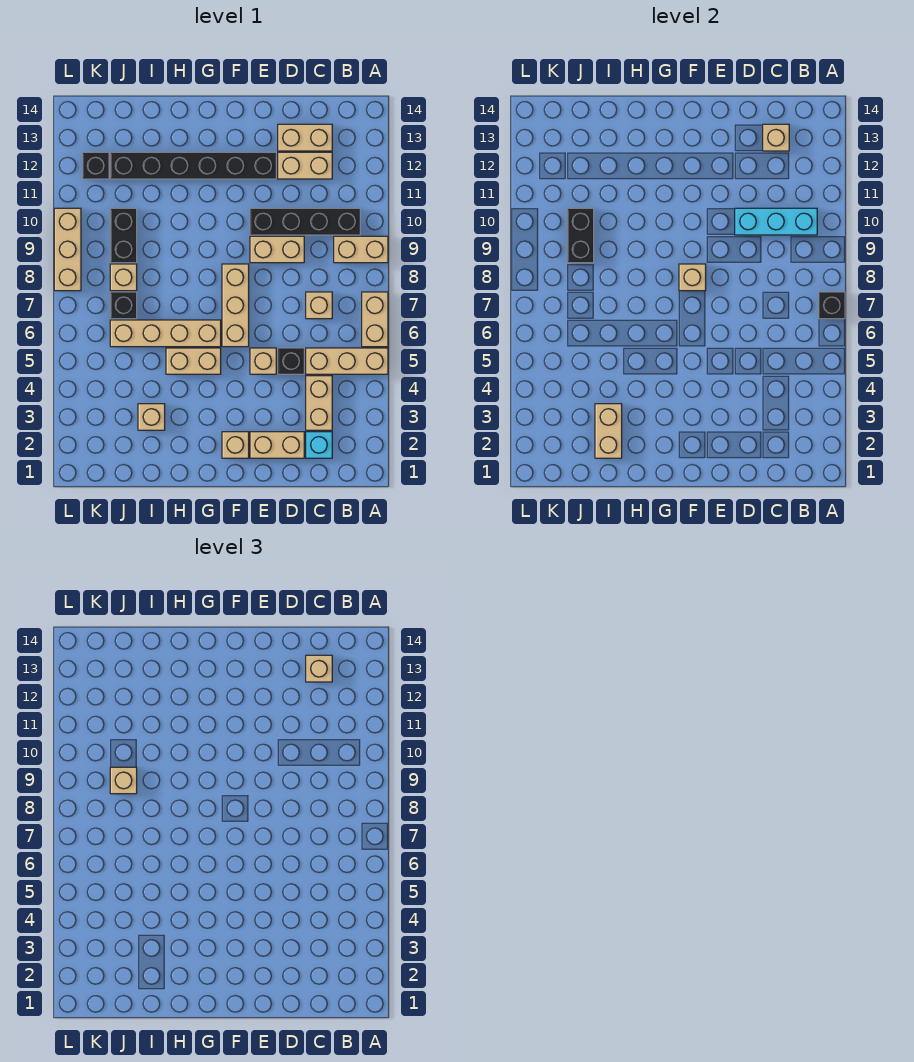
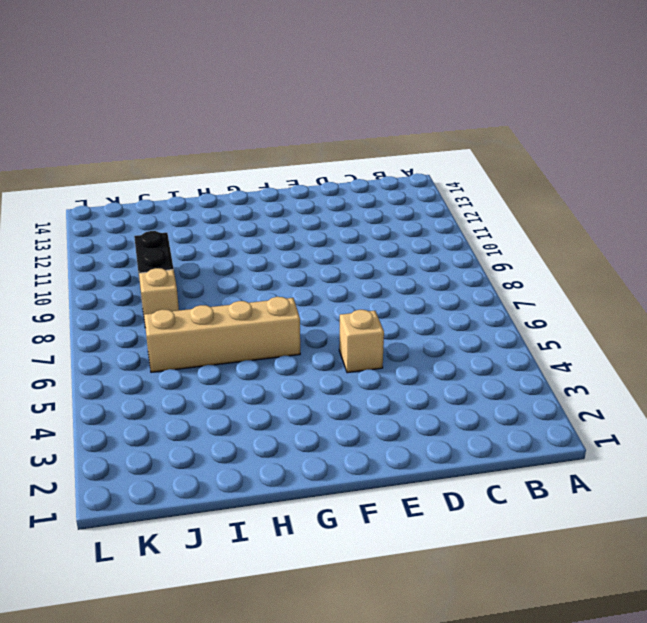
none -> tan 1x3 brick [306,348,388,374]
none -> tan 1x2 brick [362,292,388,347]
none -> tan 1x2 brick [334,236,388,263]
none -> black 1x4 brick [250,208,360,235]

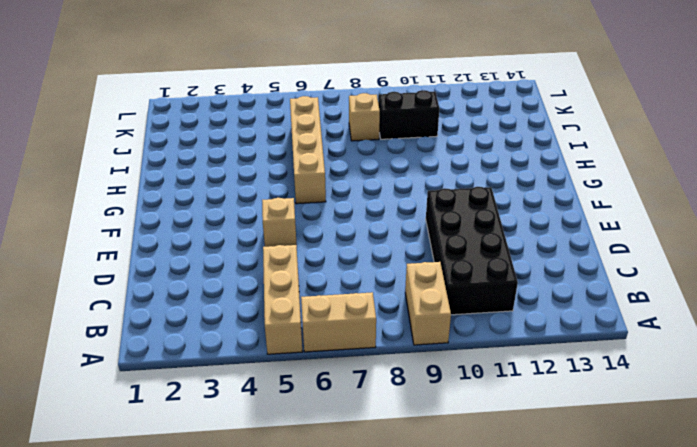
black 2x4 brick [426,187,518,315] -> black 1x4 brick [250,208,360,235]
none -> cyan 1x1 brick [306,432,332,458]
none -> tan 1x2 brick [306,376,332,430]
none -> tan 1x1 brick [306,292,332,319]
none -> tan 1x2 brick [278,152,332,179]

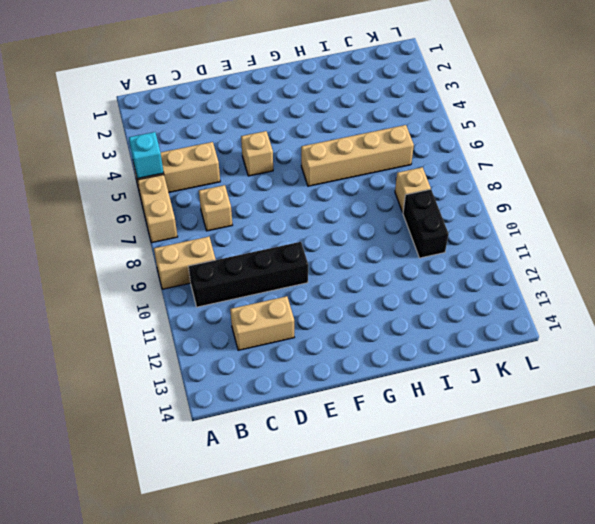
cyan 1x1 brick [129,132,164,179] -> cyan 1x1 brick moved to [306,432,332,458]
none -> tan 1x2 brick [306,376,332,430]
none -> tan 1x2 brick [278,124,332,151]
none -> tan 1x2 brick [250,432,304,458]
none -> black 1x1 brick [278,348,304,374]

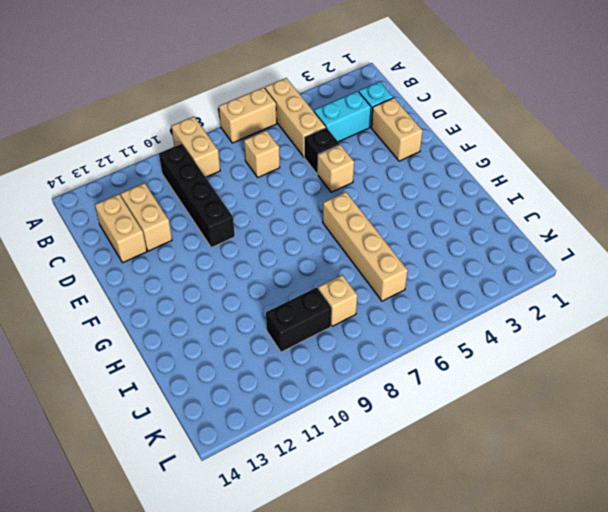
cyan 1x2 brick [314,91,371,142] -> tan 1x2 brick [306,376,332,430]
none -> tan 1x2 brick [250,236,304,263]
none -> black 1x6 brick [110,152,276,179]
none -> tan 1x1 brick [222,432,249,458]
none -> tan 1x3 brick [222,264,249,347]

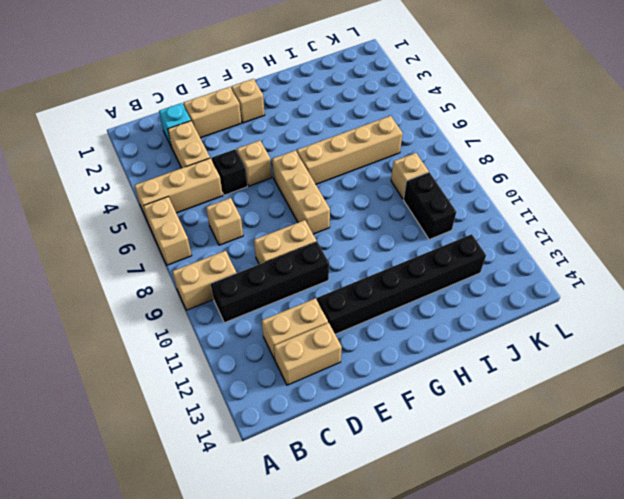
none -> tan 1x2 brick [166,348,221,374]
none -> tan 1x1 brick [138,404,165,430]
none -> black 1x1 brick [110,292,137,319]
none -> black 1x1 brick [82,152,109,179]

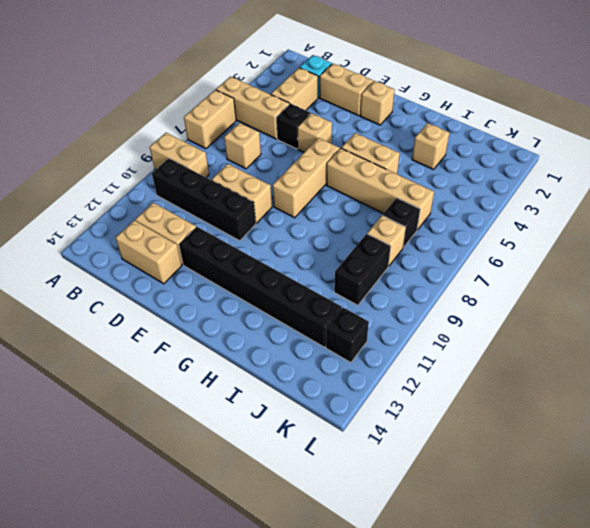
none -> tan 1x3 brick [54,208,81,291]
none -> black 1x1 brick [819,292,845,319]
none -> cyan 1x3 brick [735,208,817,235]
none -> tan 1x1 brick [763,124,789,151]

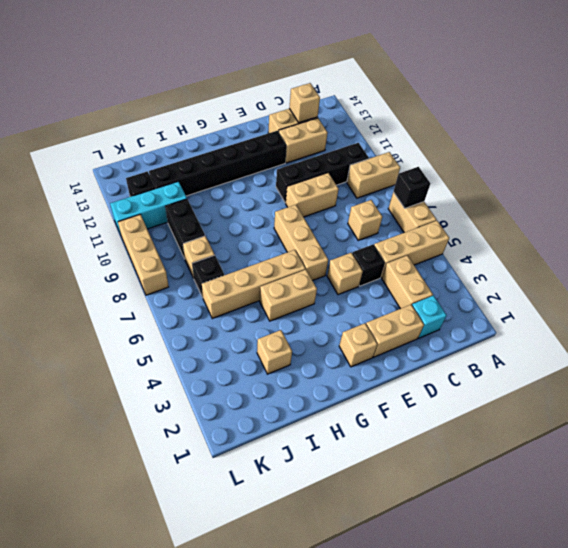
cyan 1x3 brick [110,181,187,235] -> cyan 1x3 brick moved to [735,208,817,235]
none -> tan 1x1 brick [679,264,706,291]
none -> tan 1x2 brick [595,404,622,458]
none -> black 1x2 brick [567,208,594,263]
none -> tan 1x1 brick [306,655,332,682]

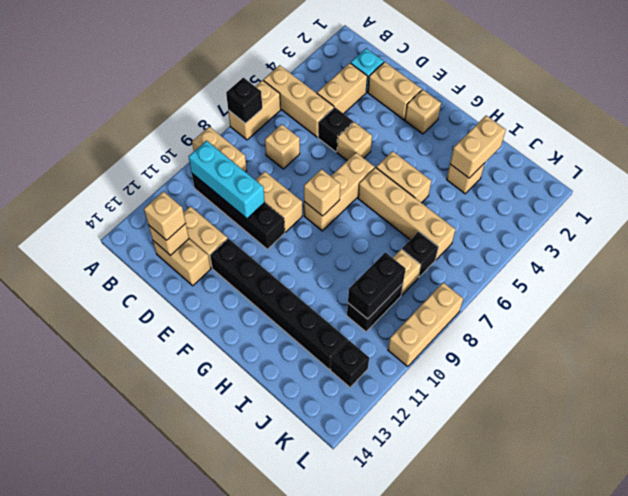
none -> tan 1x1 brick [110,767,137,794]

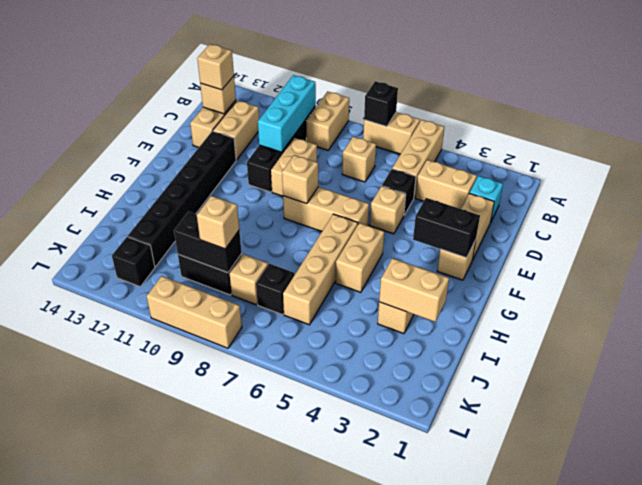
black 1x2 brick [413,198,480,258] -> none

